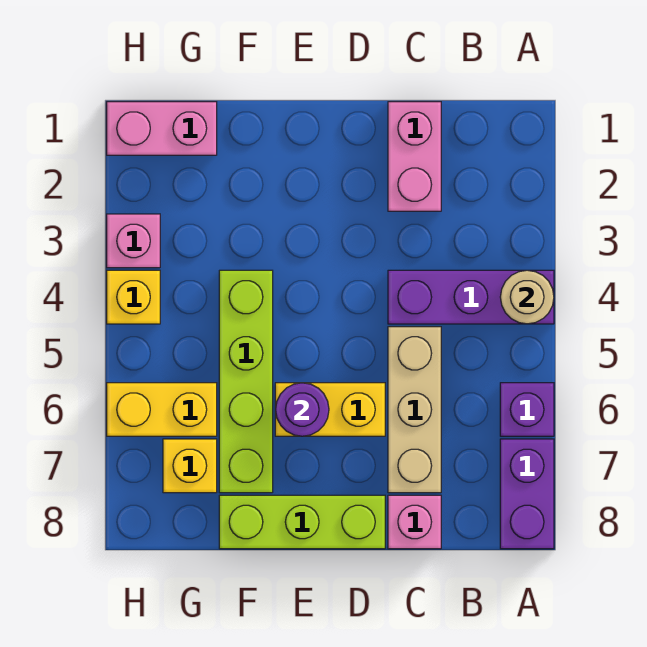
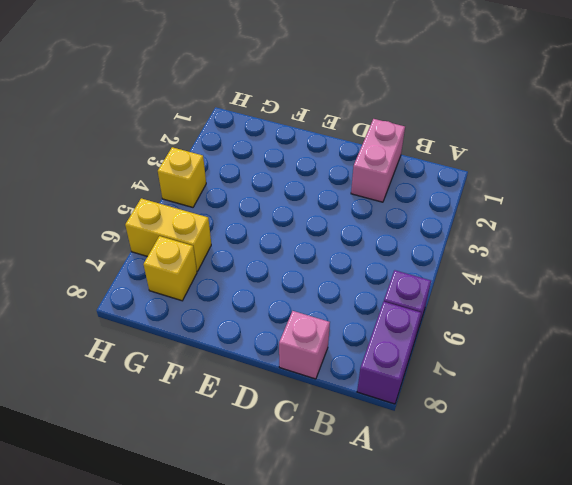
none -> purple 1x3 brick [388,270,554,324]
none -> tan 1x3 brick [388,327,441,493]
none -> yellow 1x2 brick [275,383,385,436]

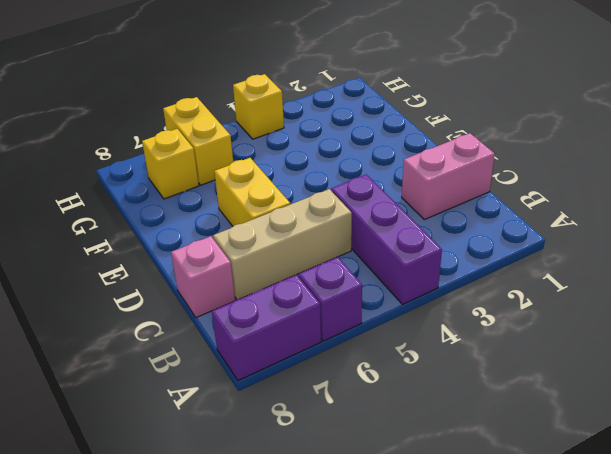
none -> lime 1x3 brick [219,495,385,549]
none -> lime 1x4 brick [219,270,273,493]
none -> pink 1x2 brick [107,102,217,155]

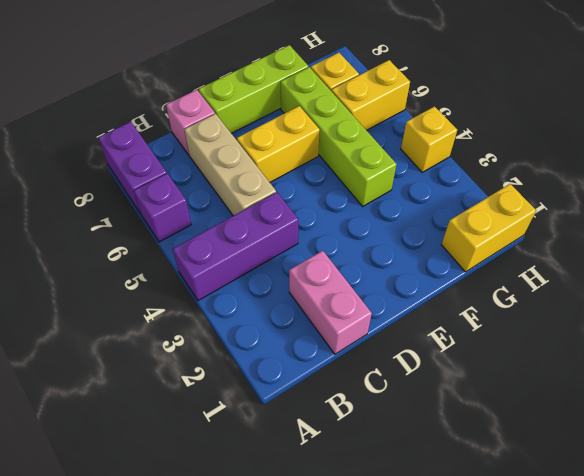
yellow 1x2 brick [441,184,536,272] -> pink 1x2 brick [107,102,217,155]
none -> pink 1x1 brick [107,214,160,268]
none -> tan 1x1 round brick [500,270,554,324]
none -> purple 1x1 round brick [276,383,329,436]

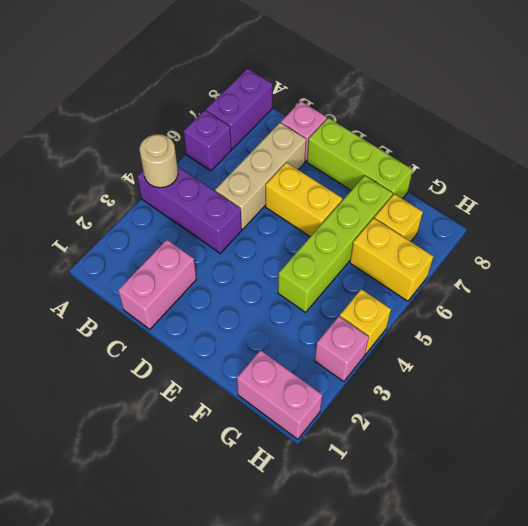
none -> purple 1x1 round brick [276,383,329,436]

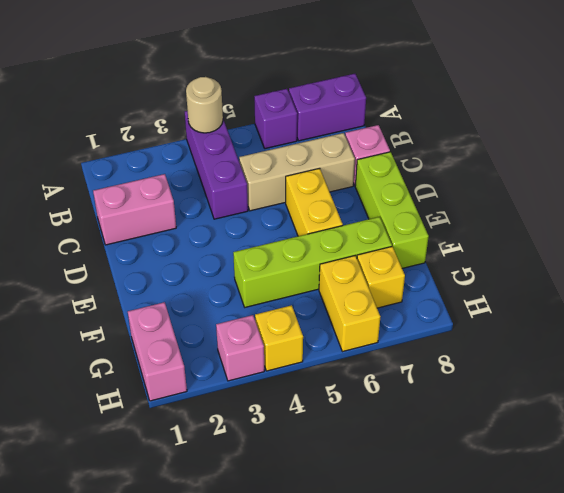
none -> purple 1x1 round brick [276,383,329,436]

